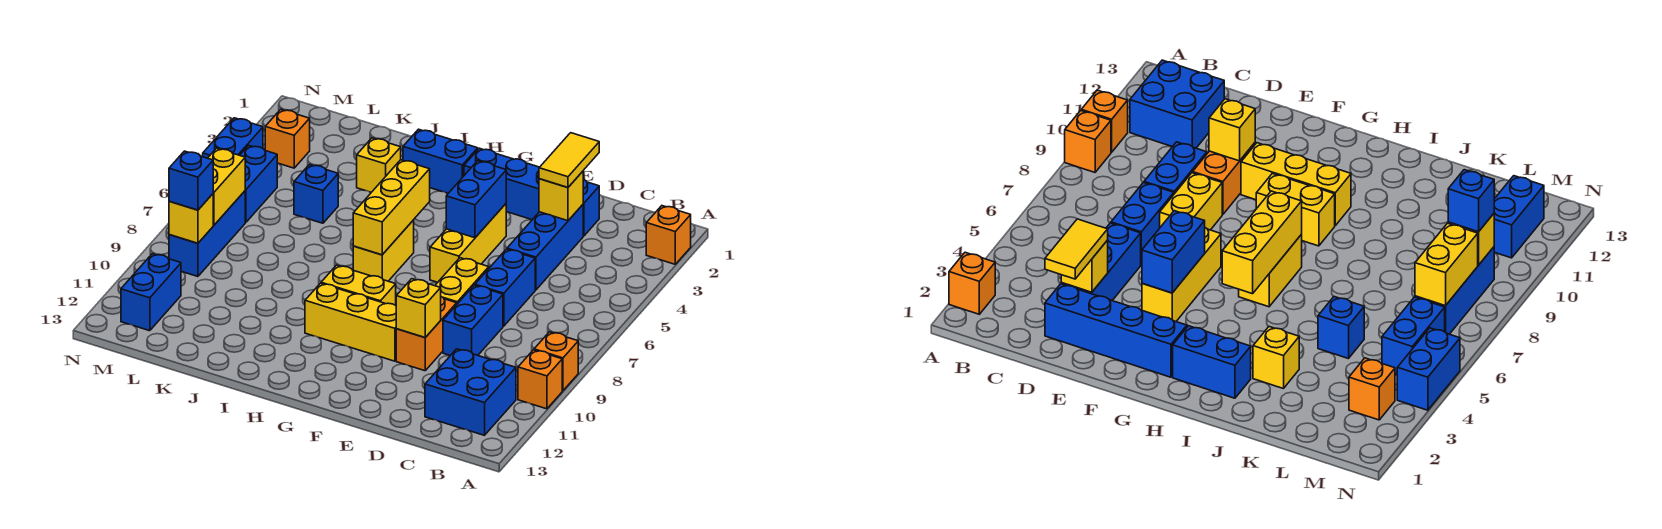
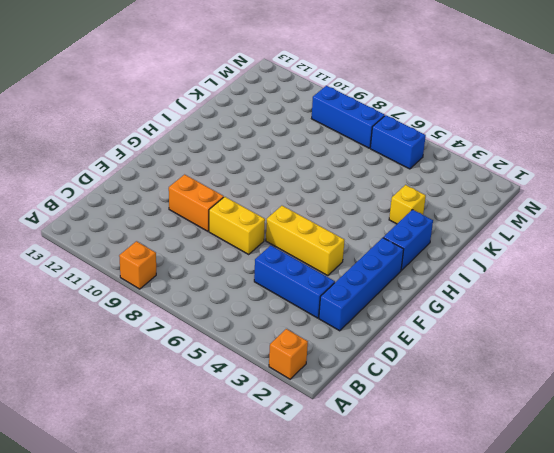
none -> orange 1x1 brick [518,350,562,409]
none -> blue 2x2 brick [425,349,516,435]
none -> blue 1x2 brick [475,249,535,326]
none -> blue 1x2 brick [443,285,503,356]

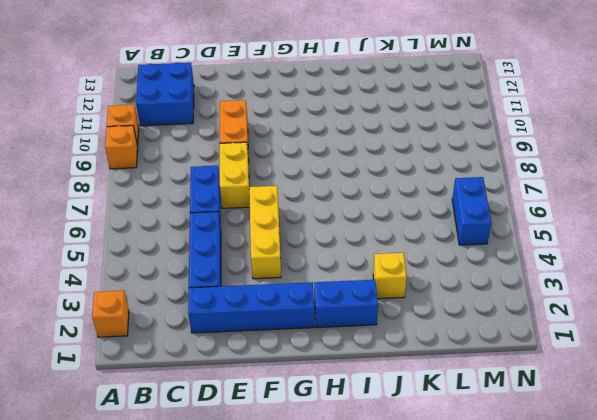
none -> blue 1x2 brick [443,285,503,356]
none -> yellow 1x3 brick [305,283,396,361]
none -> yellow 1x2 brick [321,265,396,305]
none -> yellow 1x2 brick [353,220,414,281]

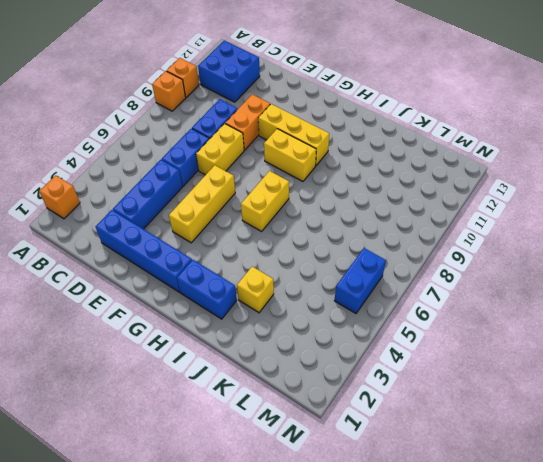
none -> blue 1x1 brick [294,165,338,223]
none -> orange 1x1 brick [265,109,310,168]
none -> blue 1x3 brick [169,191,245,277]
none -> blue 1x2 brick [121,254,181,331]

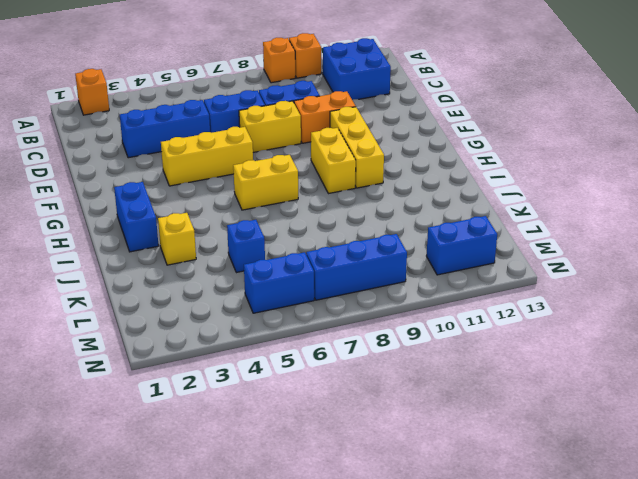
none -> blue 1x4 brick [464,148,599,236]
none -> orange 1x1 brick [265,109,310,168]
none -> blue 1x2 brick [203,118,263,158]
none -> yellow 1x1 brick [539,171,583,221]

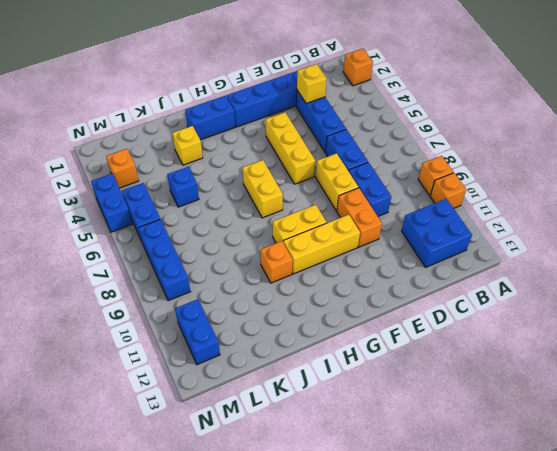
orange 1x1 brick [260,241,293,283] -> none
none -> yellow 1x1 brick [396,279,441,337]
none -> blue 1x2 brick [446,161,506,238]
none -> yellow 1x3 brick [353,160,430,255]
none -> yellow 1x2 brick [208,148,245,225]

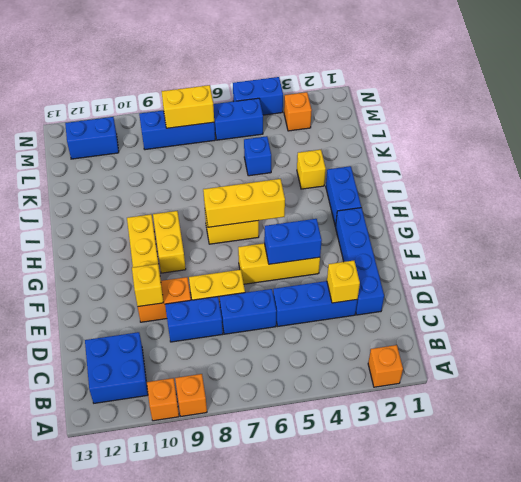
none -> yellow 1x1 brick [169,194,213,243]
none -> yellow 1x2 tile [539,133,599,188]
none -> blue 1x1 brick [169,151,213,210]

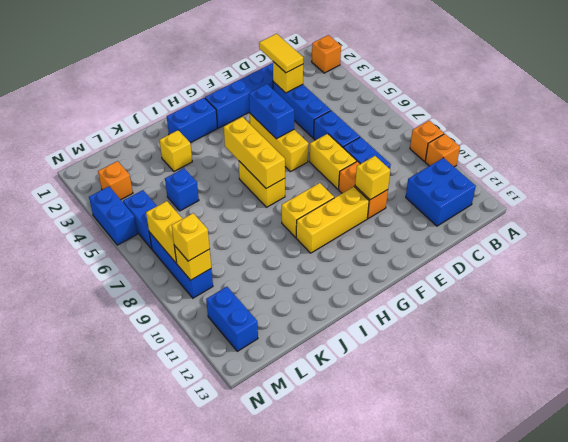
yellow 1x1 brick [172,213,210,261] -> blue 1x1 brick [169,151,213,210]

